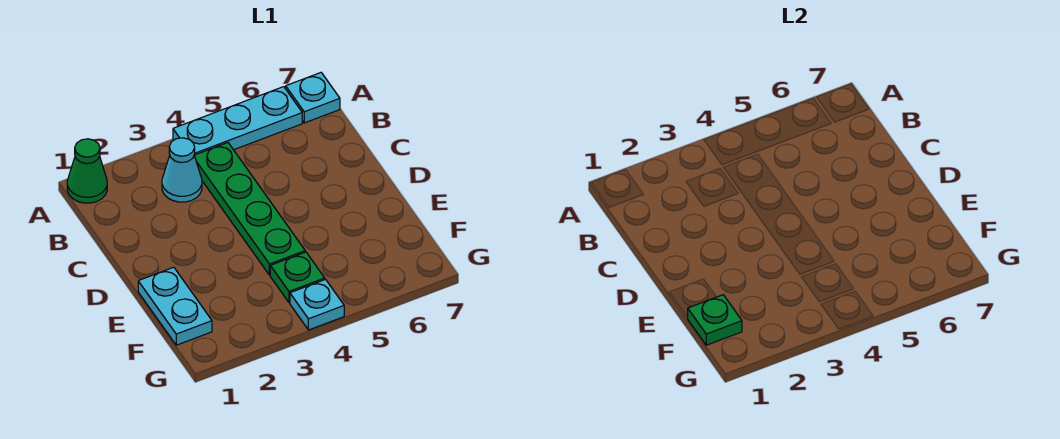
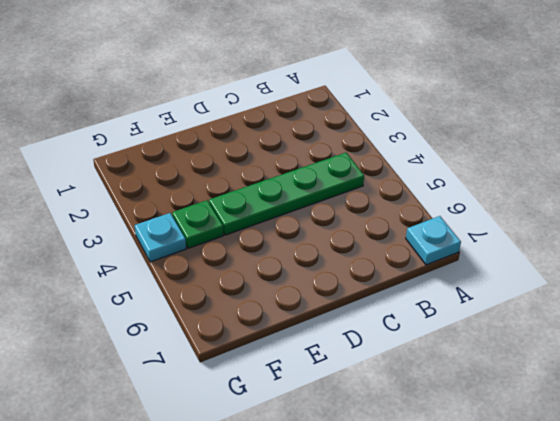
none -> green 1x1 cone [67,139,107,203]
none -> cyan 1x3 plate [173,87,302,155]

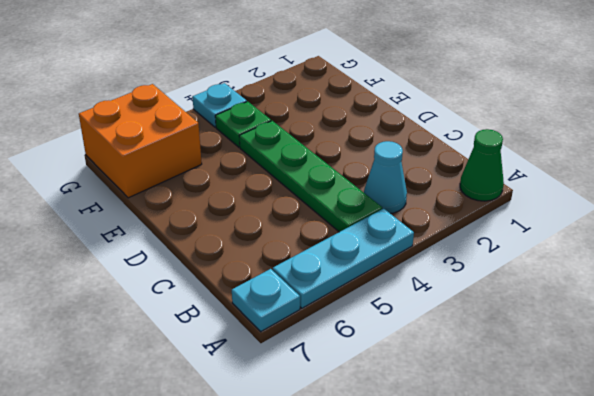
orange 2x2 brick [79,84,202,198] -> none
none -> cyan 1x2 plate [138,267,212,345]
none -> green 1x1 plate [688,295,742,345]

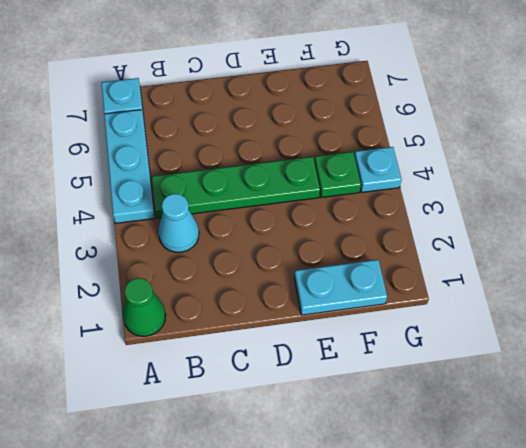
none -> green 1x1 plate [688,295,742,345]

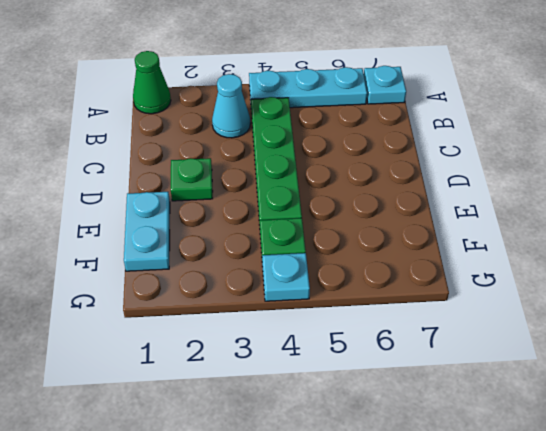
green 1x1 plate [171,158,213,201] -> green 1x1 plate moved to [688,295,742,345]

